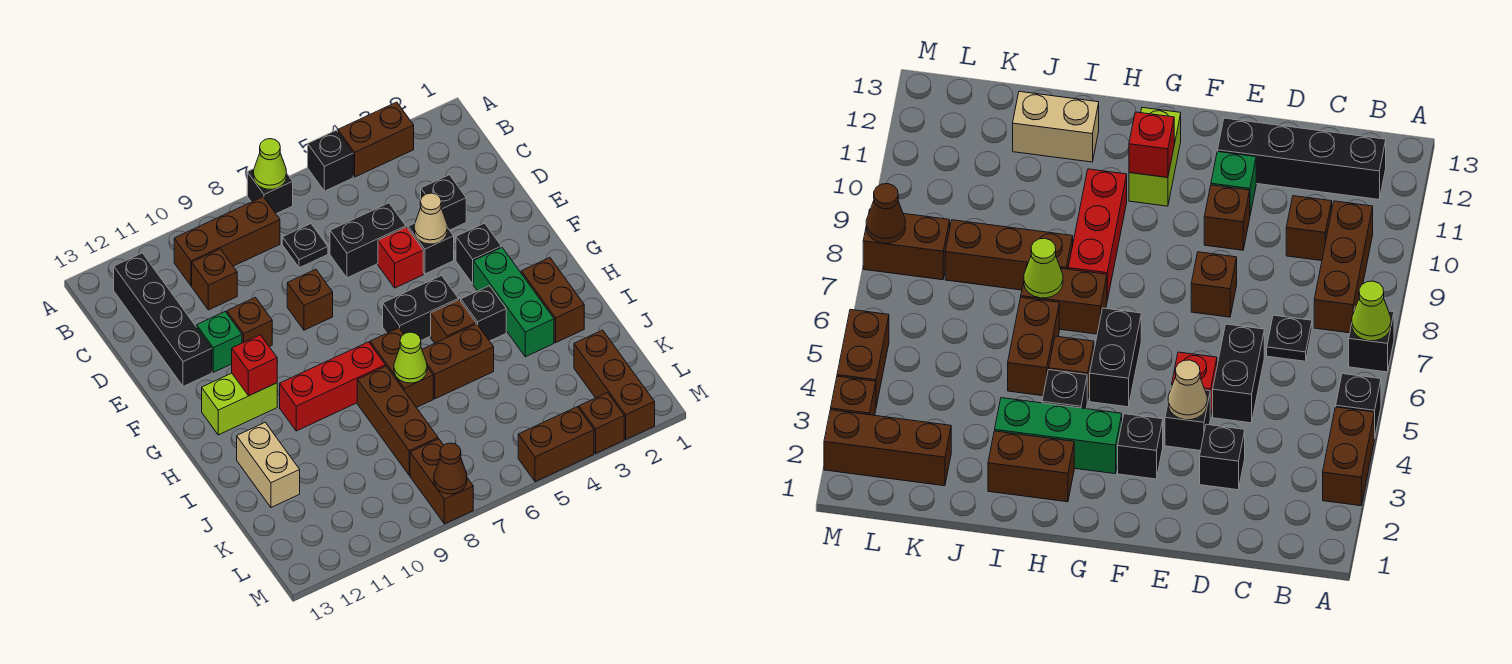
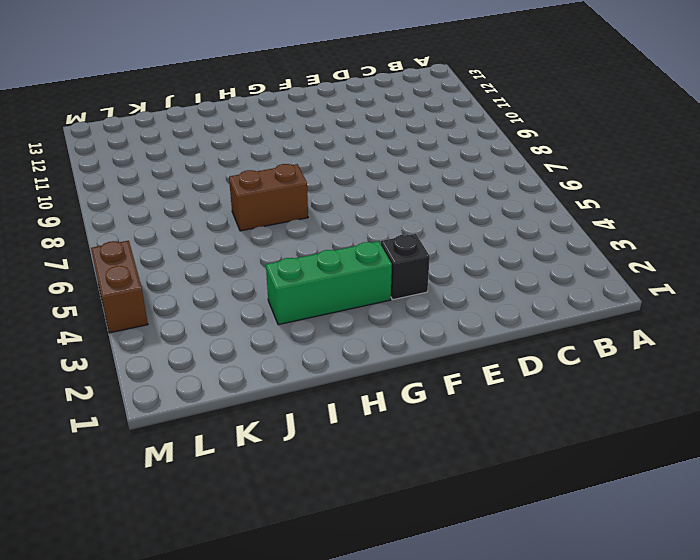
none -> brown 1x2 brick [338,102,414,177]
none -> black 1x1 brick [308,130,353,191]
none -> black 1x1 brick [247,169,293,214]
none -> brown 1x3 brick [174,197,280,286]

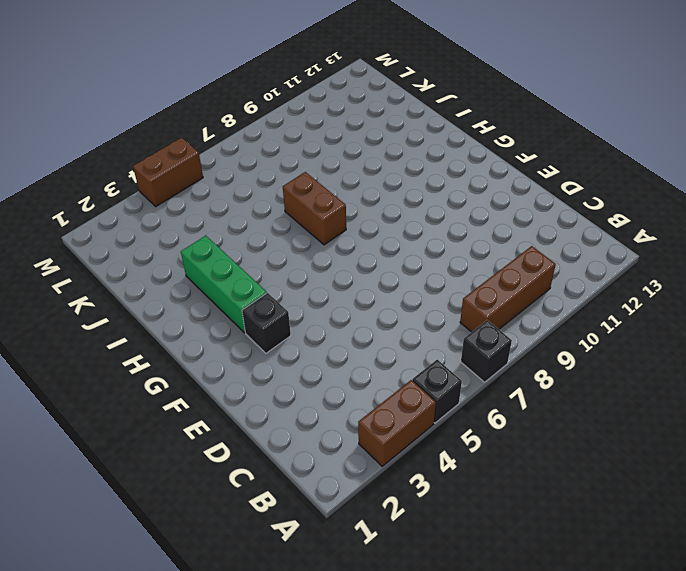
none -> black 1x4 brick [114,253,212,387]
none -> black 1x1 plate [282,224,328,268]
none -> brown 1x1 brick [192,249,237,310]
none -> black 1x1 brick [421,175,466,230]

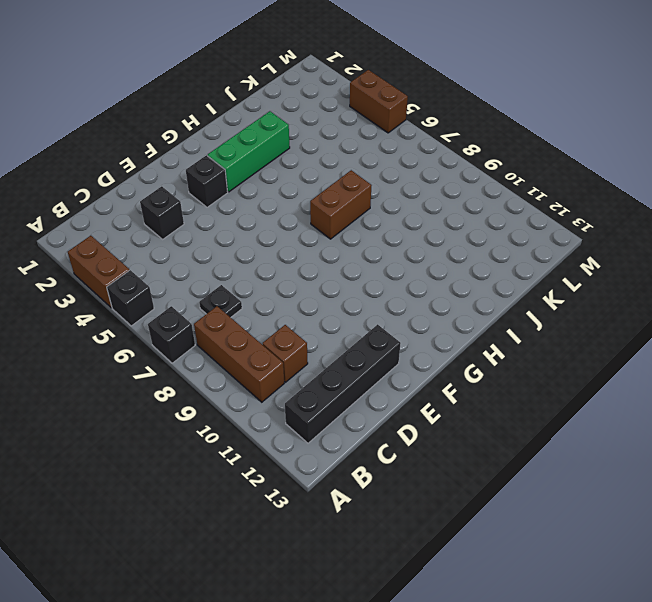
none -> black 1x2 brick [330,203,406,278]
none -> black 1x1 brick [408,223,454,274]
none -> red 1x1 brick [378,227,423,288]
none -> brown 1x1 brick [287,269,333,330]

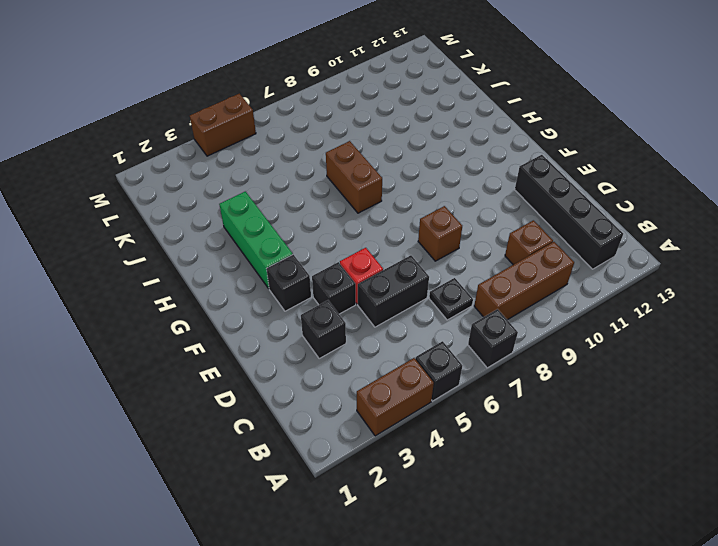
none -> brown 1x1 brick [227,297,272,346]
none -> green 1x1 brick [197,312,242,372]
none -> black 1x2 brick [383,276,459,340]
none -> lime 1x2 brick [202,373,277,435]

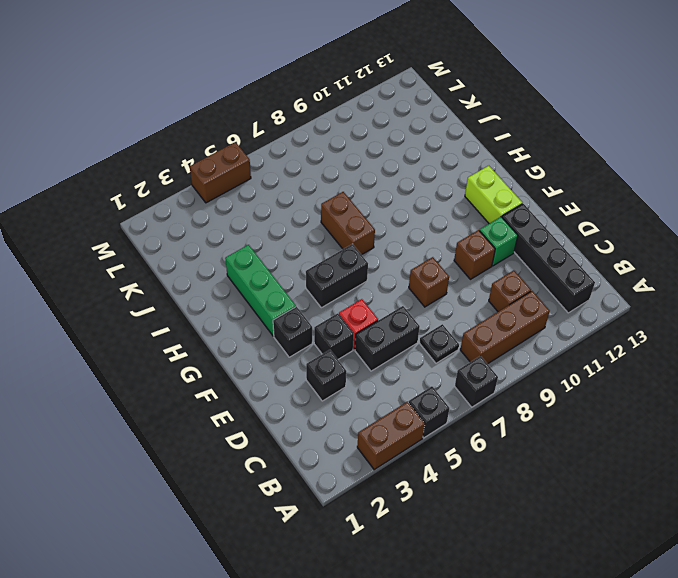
lime 1x2 brick [465,166,522,223] -> lime 1x2 brick turned to [202,373,277,435]
none -> brown 1x2 brick [521,258,584,343]
none -> black 1x1 brick [461,286,506,341]
none -> brown 1x1 brick [431,300,476,343]
none -> red 1x3 brick [280,342,385,431]

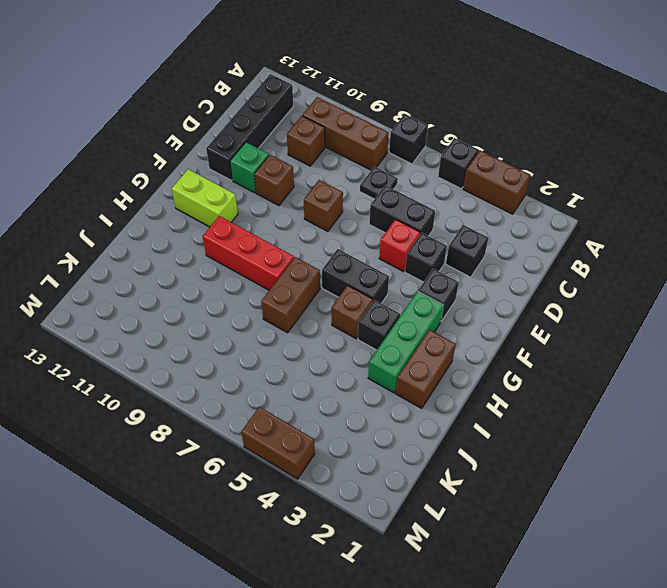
none -> brown 1x2 brick [422,324,494,399]
none -> brown 1x3 brick [357,366,438,475]
none -> tan 1x2 brick [237,423,300,507]
none -> brown 1x3 brick [574,330,655,439]

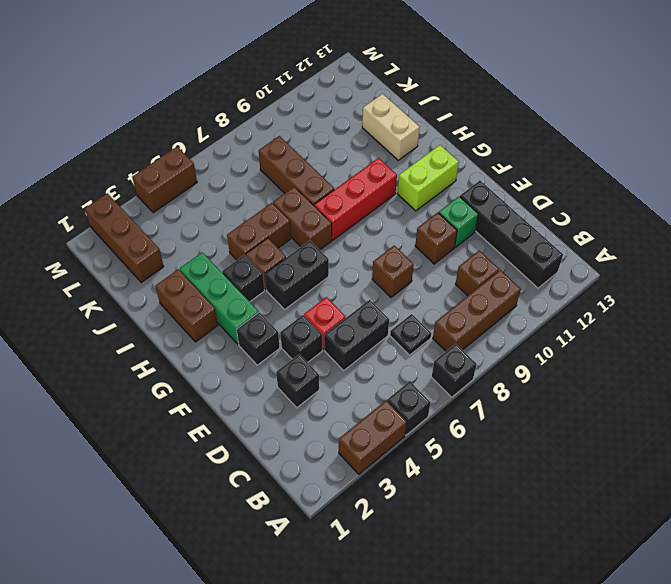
none -> brown 1x2 brick [410,439,473,524]
none -> brown 1x1 brick [579,393,624,453]
none -> lime 1x1 cone [253,139,287,189]
none -> tan 1x1 cone [414,193,447,244]

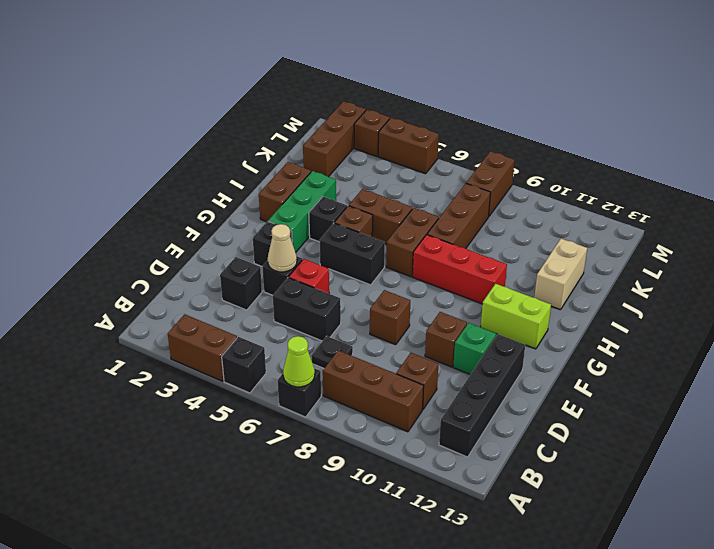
none -> red 1x1 brick [232,335,277,396]
none -> lime 1x1 cone [394,332,427,383]
none -> brown 1x1 cone [434,443,467,494]

